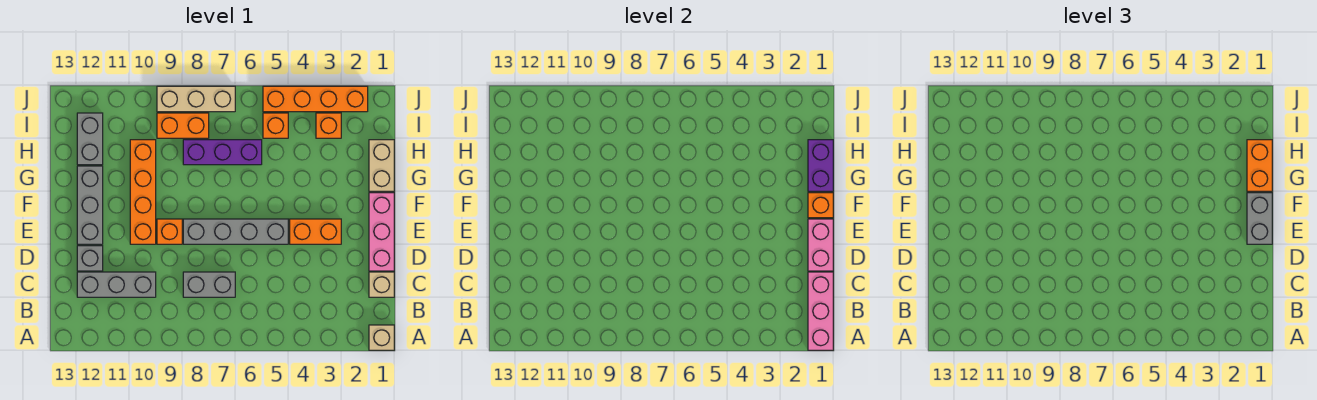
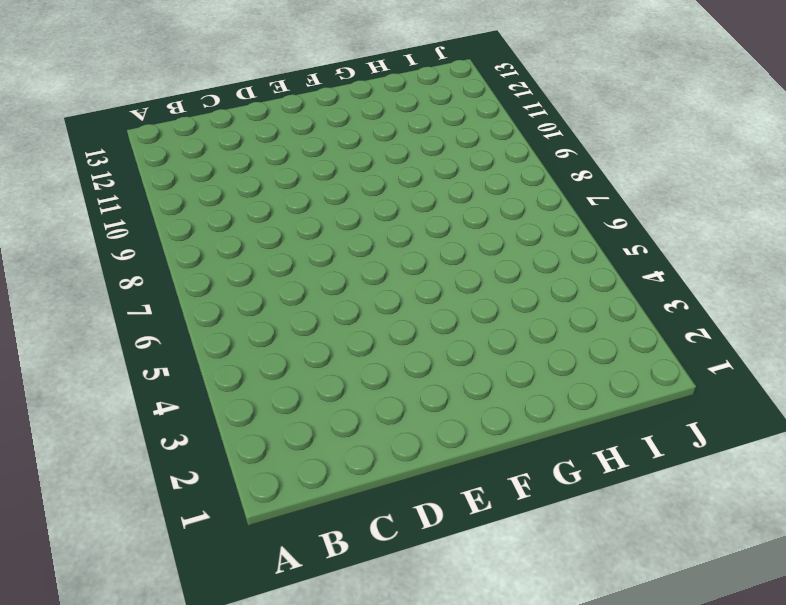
none -> tan 1x1 brick [369,325,394,350]
none -> tan 1x1 brick [369,272,394,297]
none -> grey 1x2 brick [183,272,235,297]

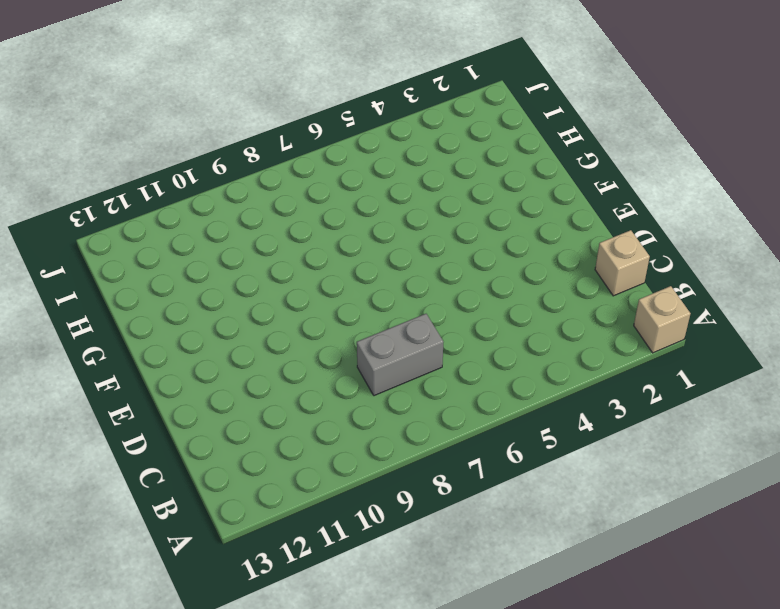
none -> grey 1x3 brick [77,272,156,297]
none -> pink 1x3 brick [369,193,394,271]
none -> grey 1x1 brick [77,246,103,271]

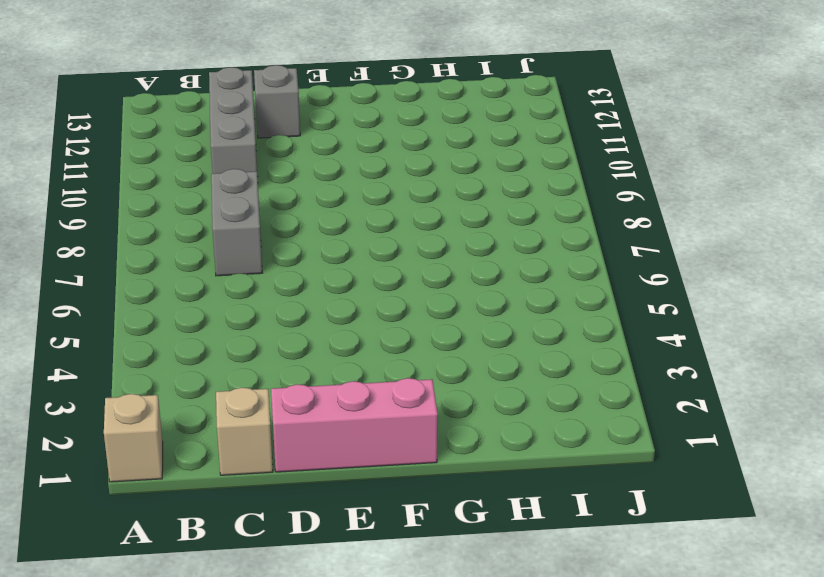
none -> orange 1x2 brick [290,219,341,244]
none -> grey 1x4 brick [183,219,288,244]
none -> orange 1x1 brick [157,219,182,244]

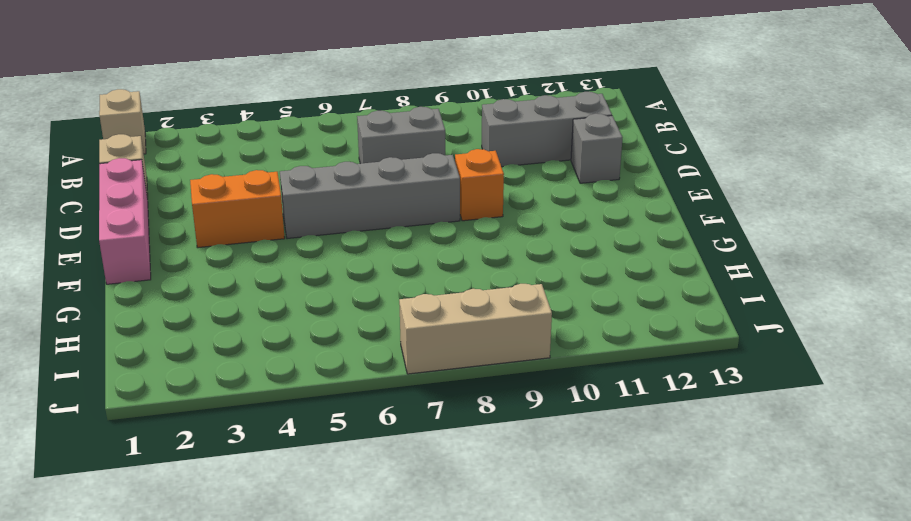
none -> orange 1x4 brick [130,140,156,244]
none -> grey 1x3 brick [77,166,103,244]
none -> tan 1x2 brick [369,140,394,191]

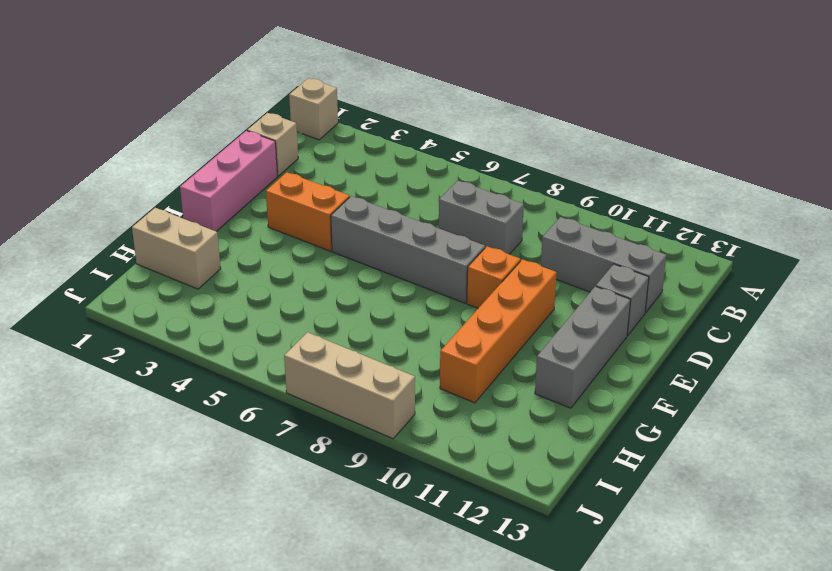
tan 1x2 brick [132,208,221,289] -> tan 1x2 brick turned to [369,140,394,191]
none -> purple 1x3 brick [183,140,262,165]
none -> grey 1x2 brick [77,113,103,165]
none -> orange 1x1 brick [316,113,341,138]

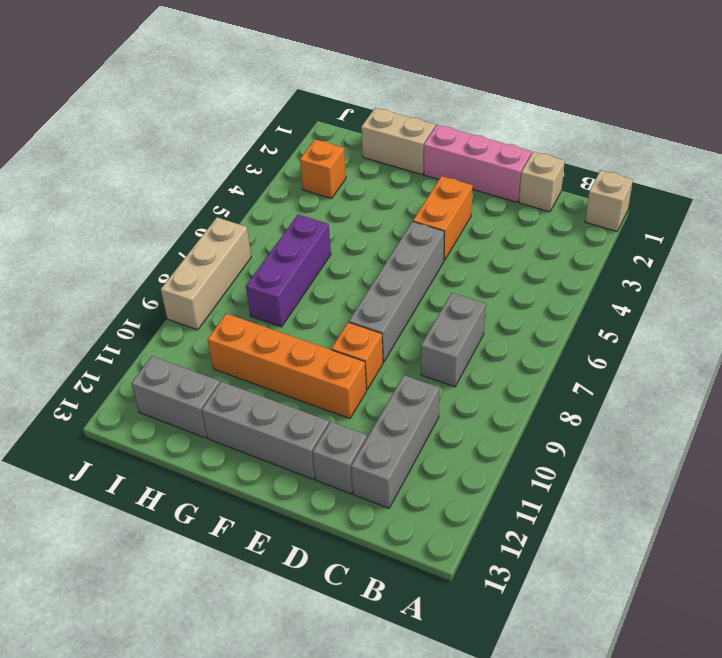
none -> orange 1x1 brick [263,113,288,138]
none -> orange 1x2 brick [157,113,209,138]
none -> orange 1x4 brick [263,86,368,112]

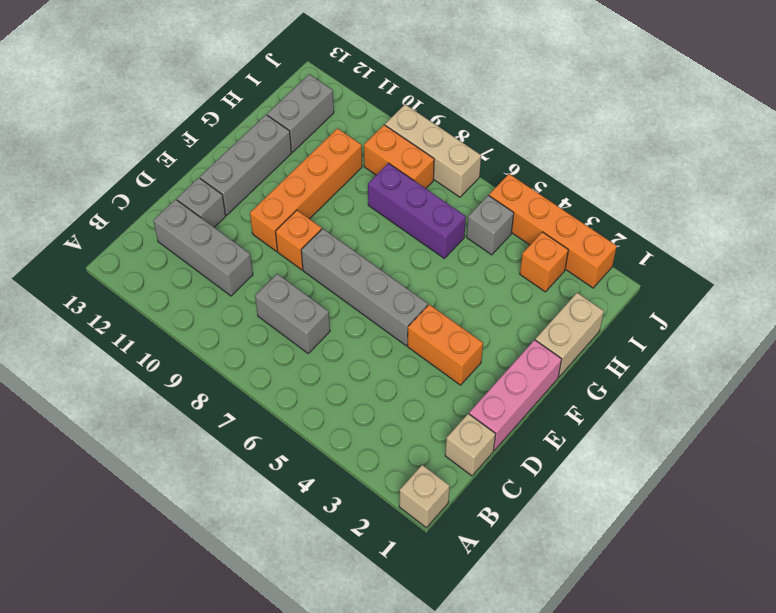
grey 1x1 brick [467,195,514,255] -> orange 1x1 brick [263,113,288,138]
none -> pink 1x3 brick [808,272,833,350]
none -> pink 1x2 brick [808,219,833,271]
none -> orange 1x1 brick [808,193,833,218]

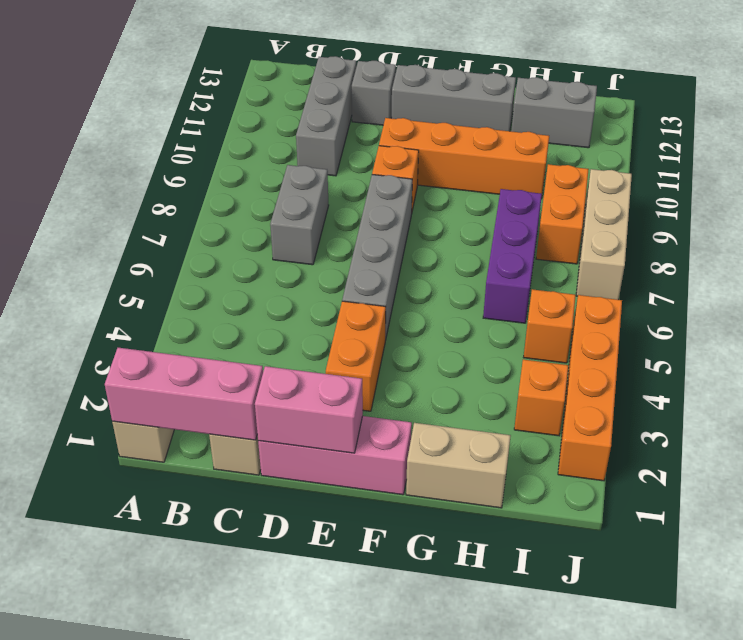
none -> orange 1x1 brick [808,193,833,218]
none -> purple 1x2 brick [808,140,833,191]
none -> grey 1x2 brick [1247,193,1272,244]

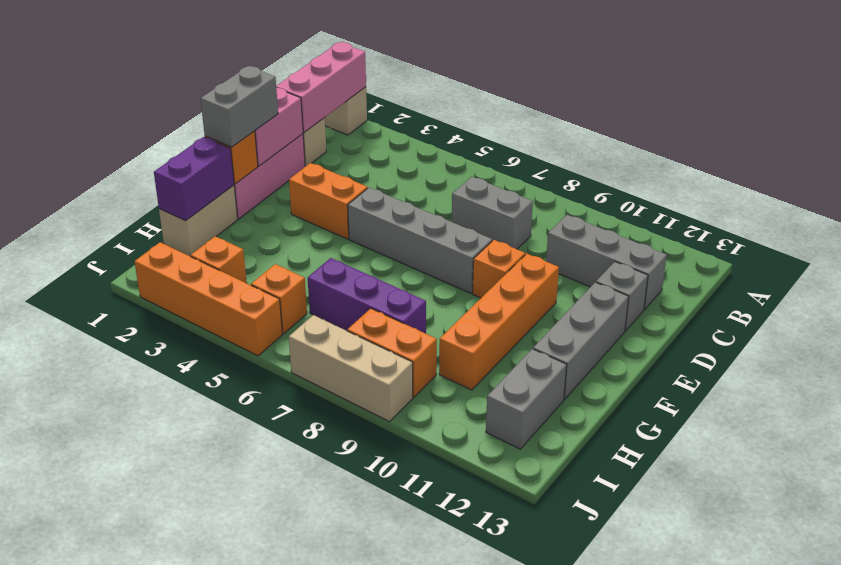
none -> orange 1x2 brick [1247,140,1272,191]

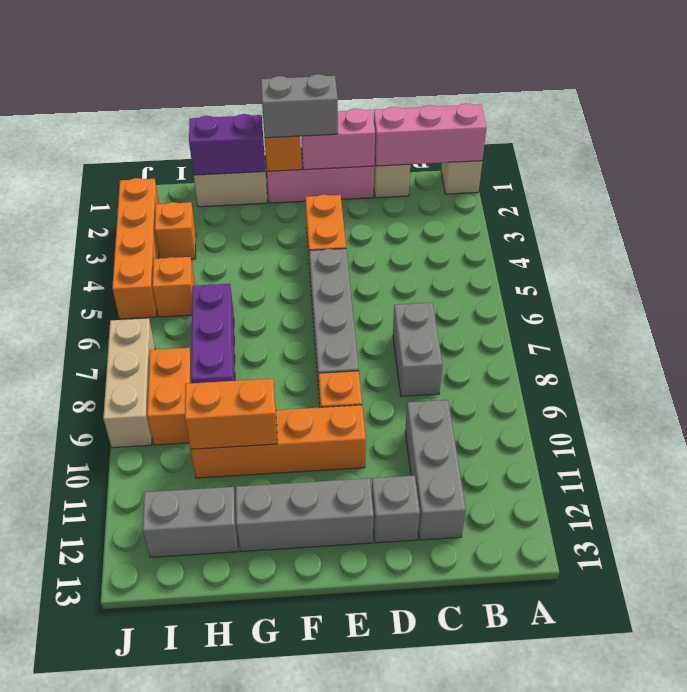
orange 1x2 brick [185,379,277,449] -> orange 1x2 brick moved to [1247,140,1272,191]

